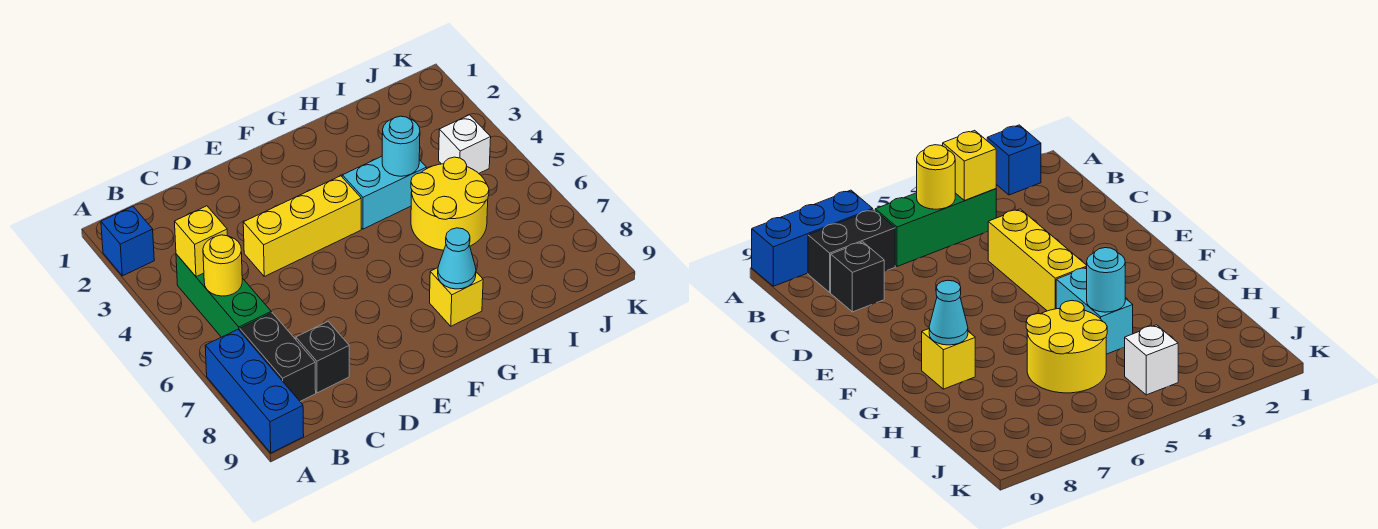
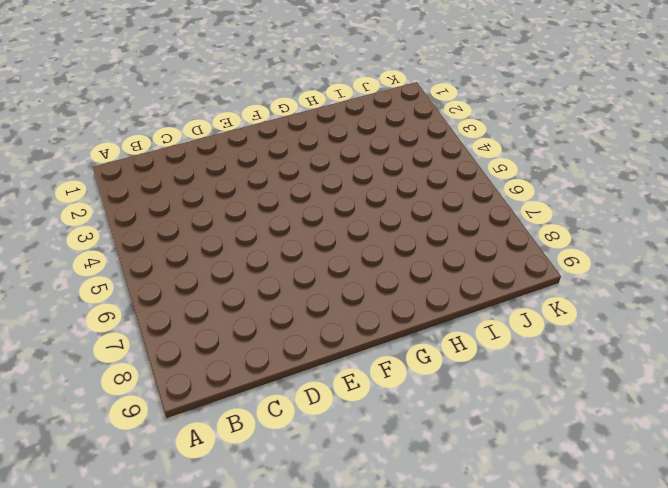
none -> blue 1x1 brick [101,206,154,276]
none -> blue 1x3 brick [205,330,304,453]
none -> green 1x3 brick [176,254,271,337]

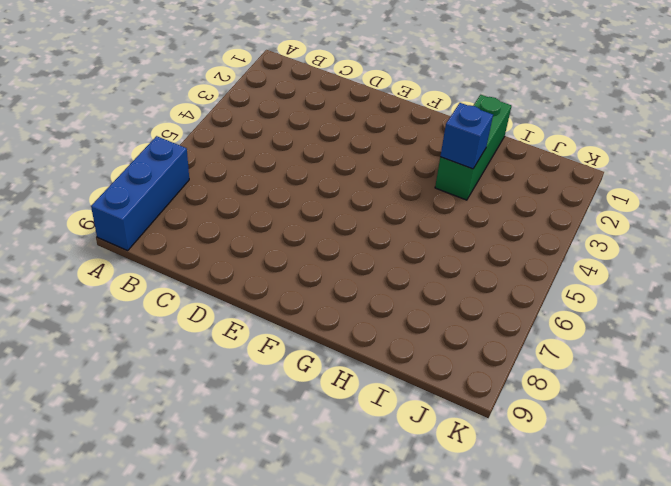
green 1x3 brick [435,95,511,200] -> green 1x3 brick moved to [176,254,271,337]
blue 1x1 brick [440,103,493,169] -> blue 1x1 brick moved to [101,206,154,276]
none -> black 1x2 brick [240,313,316,401]
none -> black 1x1 brick [296,322,349,393]
none -> yellow 1x3 brick [243,176,361,276]

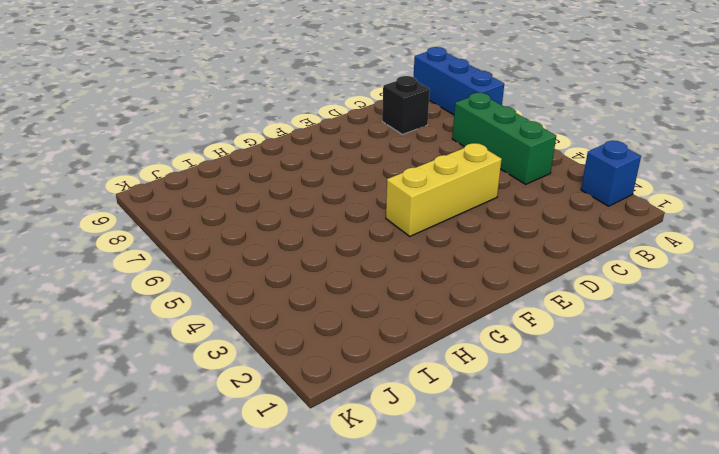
none -> black 1x2 brick [240,313,316,401]
none -> cyan 1x2 brick [342,156,426,229]
none -> yellow 1x1 brick [430,268,483,326]

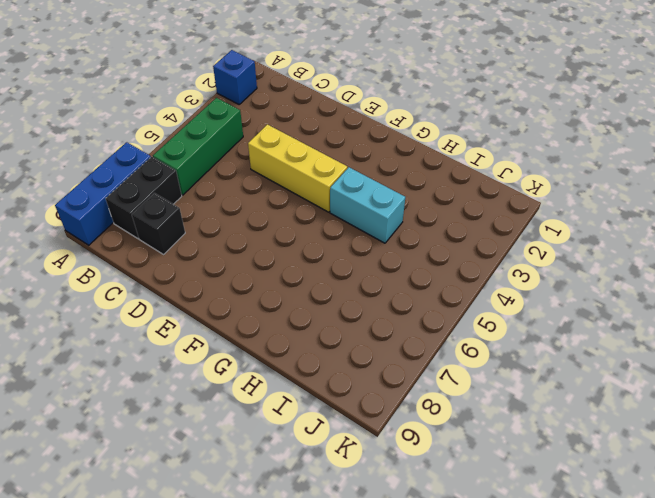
none -> yellow 1x1 brick [430,268,483,326]
none -> yellow 2x2 round brick [411,157,489,250]
none -> white 1x1 brick [439,115,491,173]

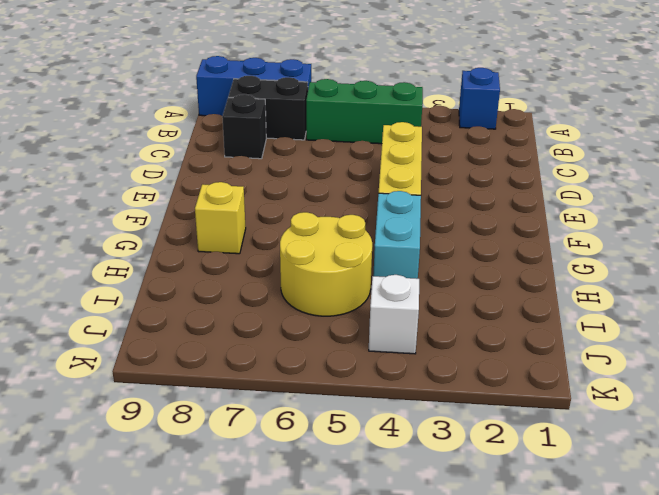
none -> yellow 1x1 brick [175,206,227,277]
none -> yellow 1x1 round brick [203,235,242,296]
none -> cyan 1x1 cone [438,228,476,289]

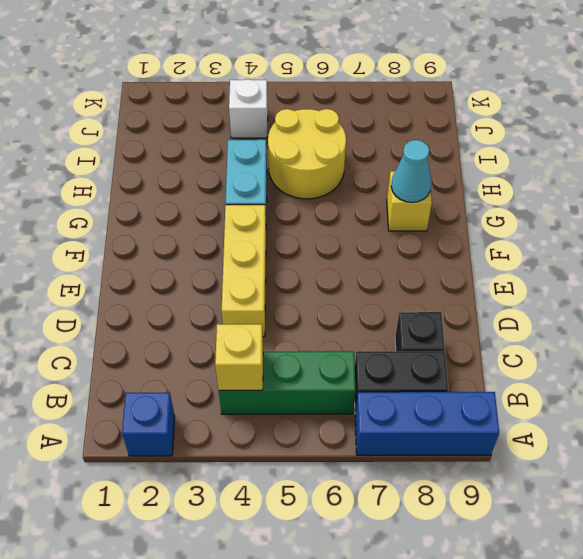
none -> yellow 1x1 round brick [203,235,242,296]
none -> cyan 1x1 round brick [382,116,420,176]

